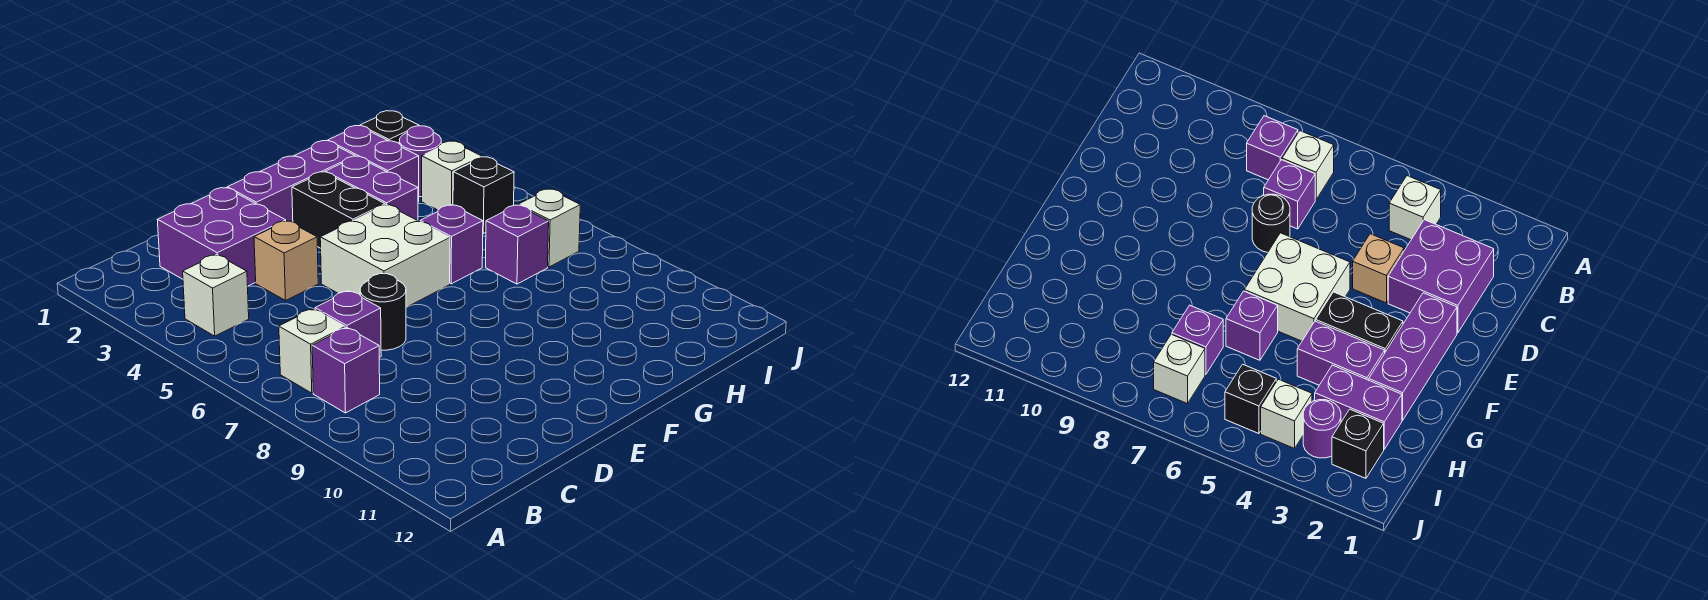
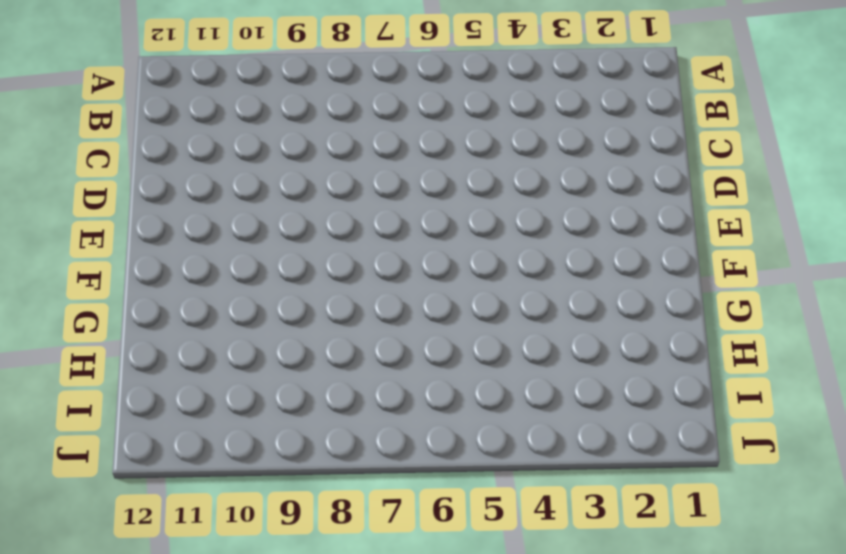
none -> white 1x1 brick [183,255,249,336]
none -> white 1x1 brick [279,309,345,393]
none -> purple 1x1 brick [312,327,380,413]

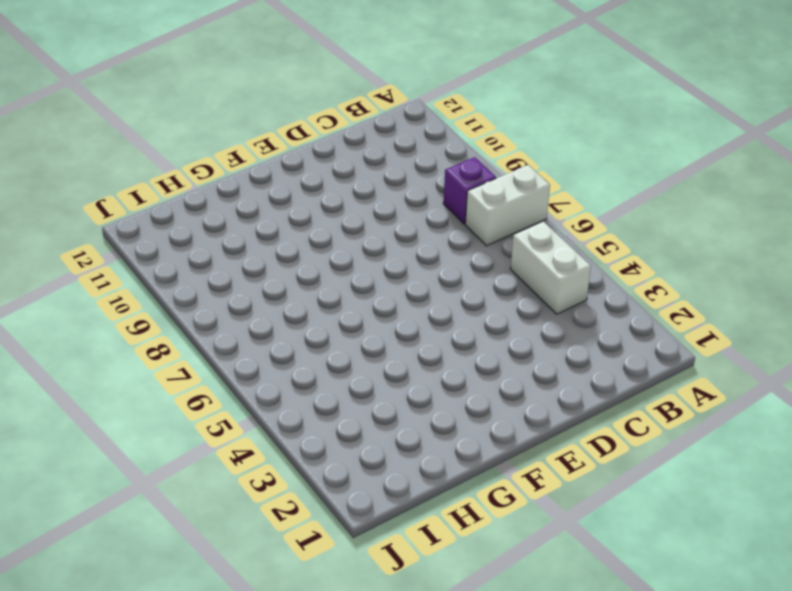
white 1x2 brick [465,165,550,246] -> white 1x1 brick [279,309,345,393]
white 1x2 brick [511,222,591,314] -> white 1x1 brick [183,255,249,336]
none -> purple 2x2 brick [157,188,286,286]
none -> purple 1x1 brick [315,291,381,357]
none -> tan 1x1 brick [254,221,318,301]

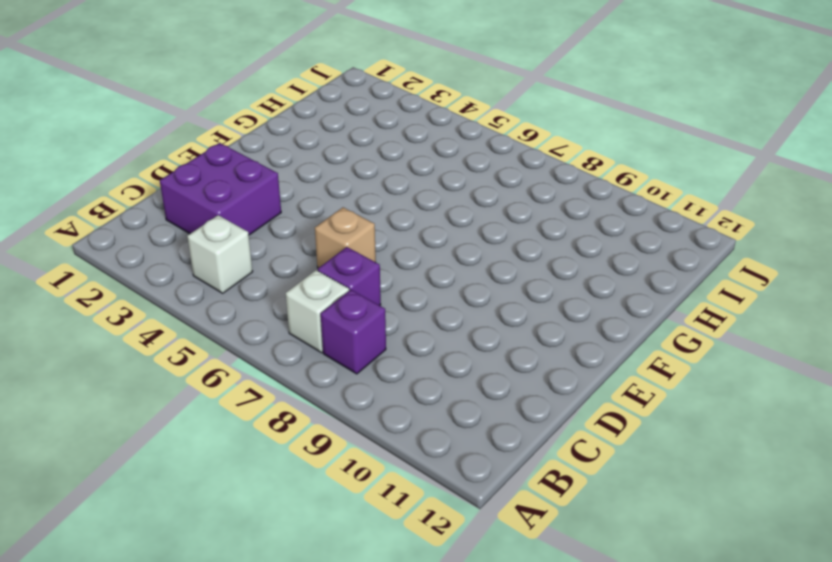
tan 1x1 brick [315,207,376,268] -> tan 1x1 brick moved to [254,221,318,301]
none -> black 1x1 round brick [360,274,406,350]
none -> purple 1x3 brick [227,141,355,222]
none -> white 2x2 brick [320,204,450,308]

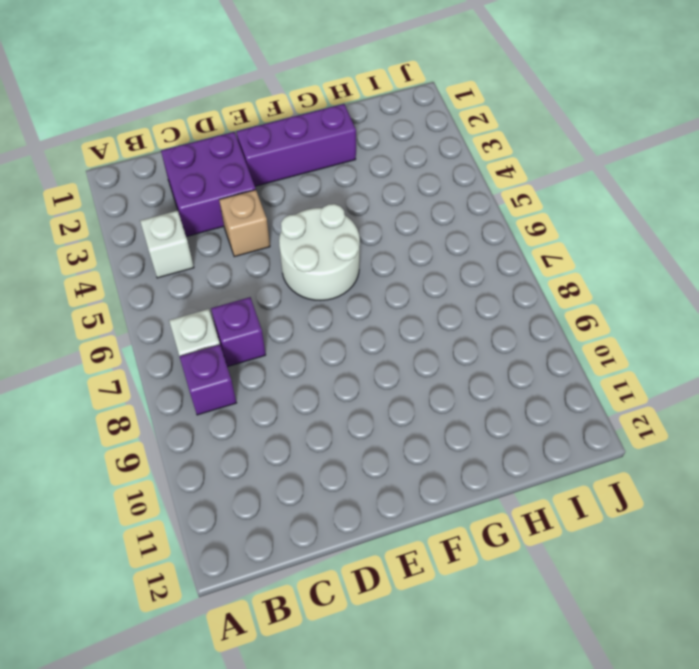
white 2x2 round brick [279,204,360,301] -> white 2x2 brick [320,204,450,308]
none -> black 1x1 round brick [360,274,406,350]
none -> black 1x2 brick [292,172,385,248]
none -> purple 1x2 brick [325,156,418,221]

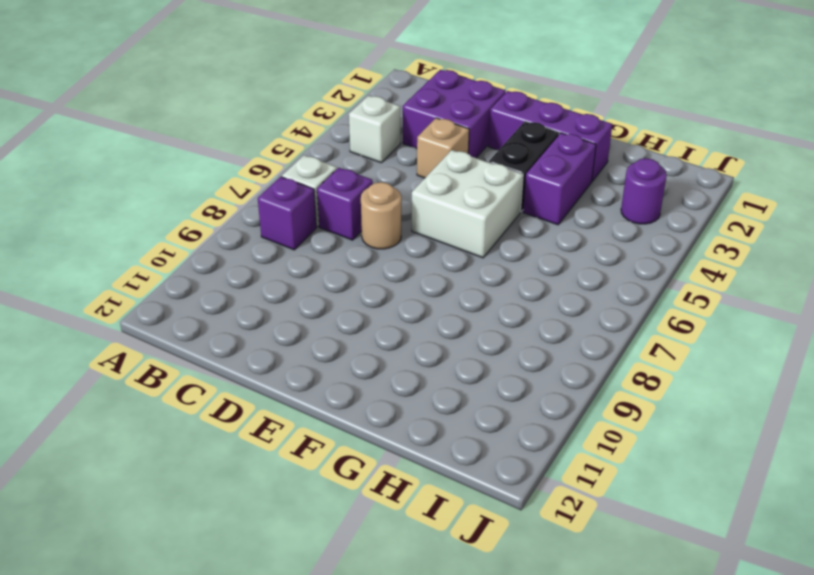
tan 1x1 round brick [361,182,401,249] -> black 1x1 round brick [360,274,406,350]
none -> purple 1x1 brick [420,205,483,284]
none -> purple 1x2 brick [328,126,419,202]
none -> purple 1x1 brick [485,205,549,284]

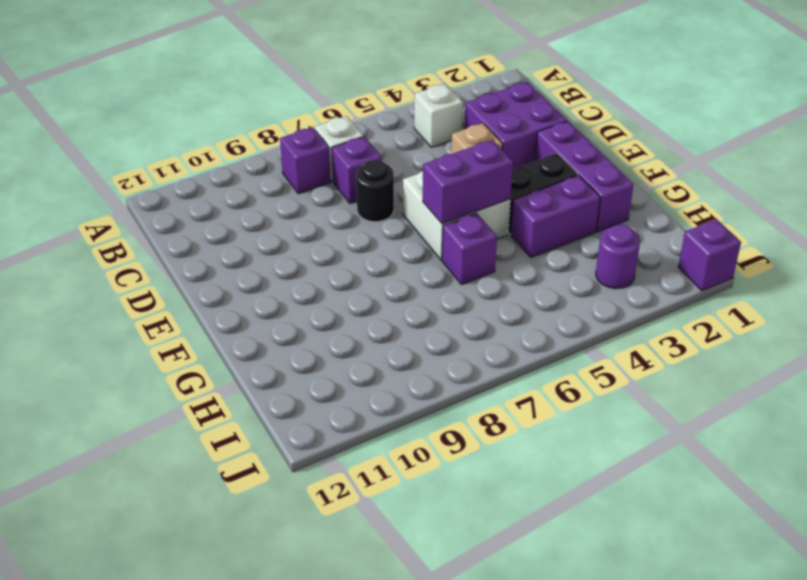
purple 1x2 brick [423,140,513,224] -> purple 1x2 brick moved to [328,126,419,202]
purple 1x1 brick [678,219,741,291] -> purple 1x1 brick moved to [485,205,549,284]
none -> black 1x1 brick [360,111,419,143]
none -> white 1x1 brick [422,141,482,210]
none -> black 1x1 brick [453,157,514,233]

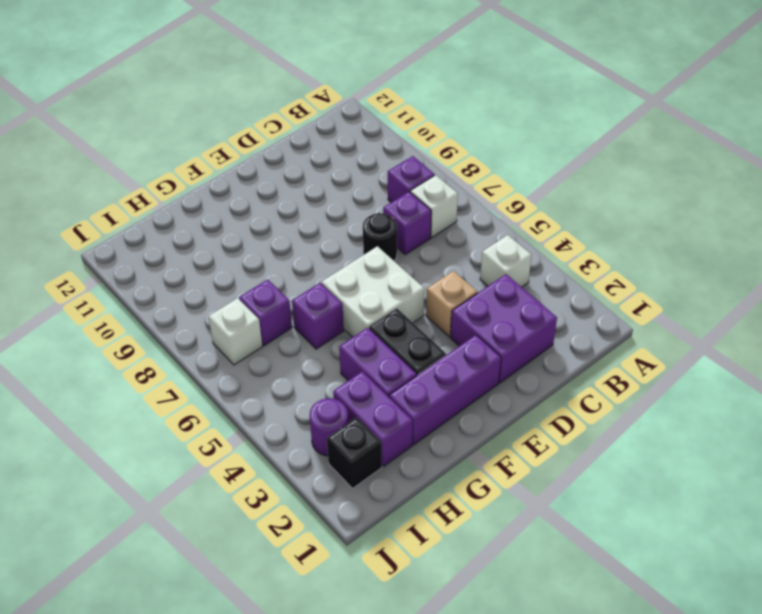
none -> white 1x1 brick [422,141,482,210]
none -> black 1x1 brick [453,157,514,233]

